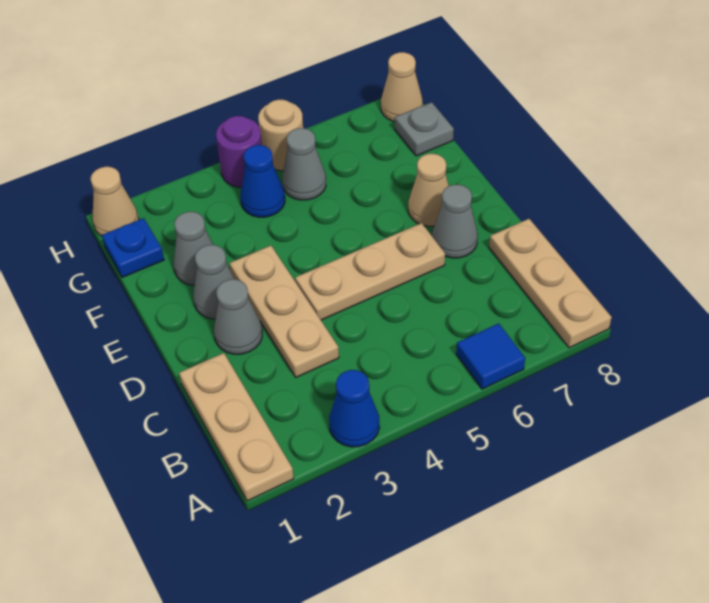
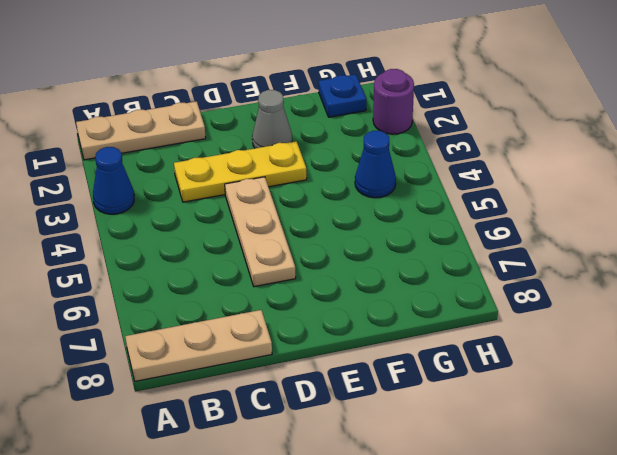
yellow 1x3 plate [174,141,307,202] -> tan 1x3 plate [229,246,339,377]
purple 1x1 round brick [373,69,414,134] -> purple 1x1 round brick moved to [216,116,262,187]
none -> blue 1x1 tile [456,323,525,389]
none -> grey 1x1 cone [214,279,262,354]
none -> grey 1x1 cone [432,185,478,258]

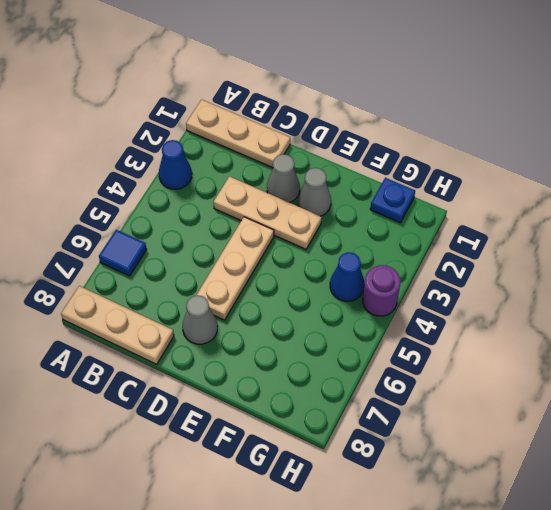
none -> tan 1x1 cone [408,154,449,226]
none -> grey 1x1 cone [173,212,213,285]
none -> grey 1x1 cone [282,128,326,200]

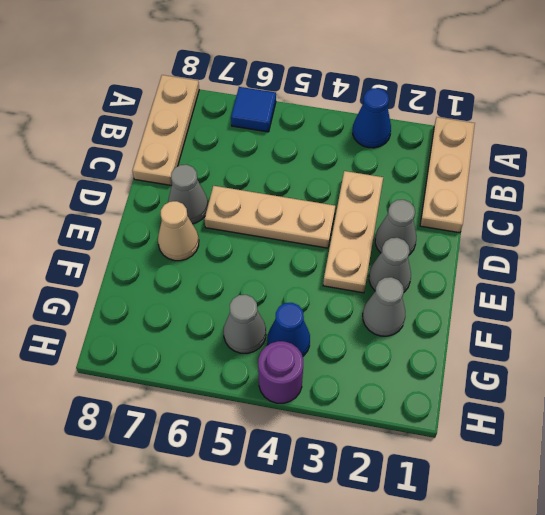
none -> blue 1x1 plate [102,218,164,277]
none -> grey 1x1 plate [395,102,454,156]
none -> tan 1x1 cone [91,167,139,236]

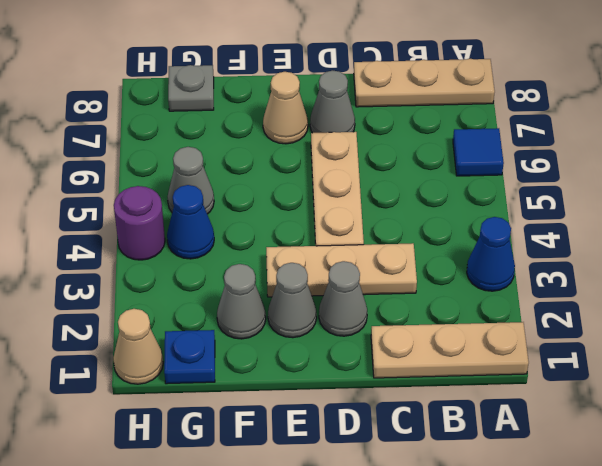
none -> tan 1x1 round brick [258,100,303,171]
none -> tan 1x1 cone [381,52,423,122]

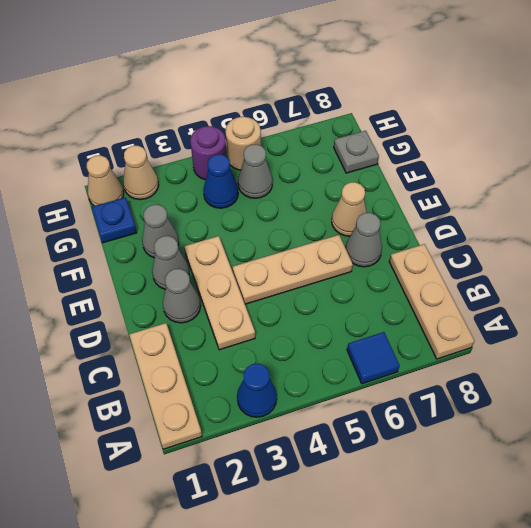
tan 1x1 cone [123,146,159,200] -> tan 1x1 cone moved to [381,52,423,122]

